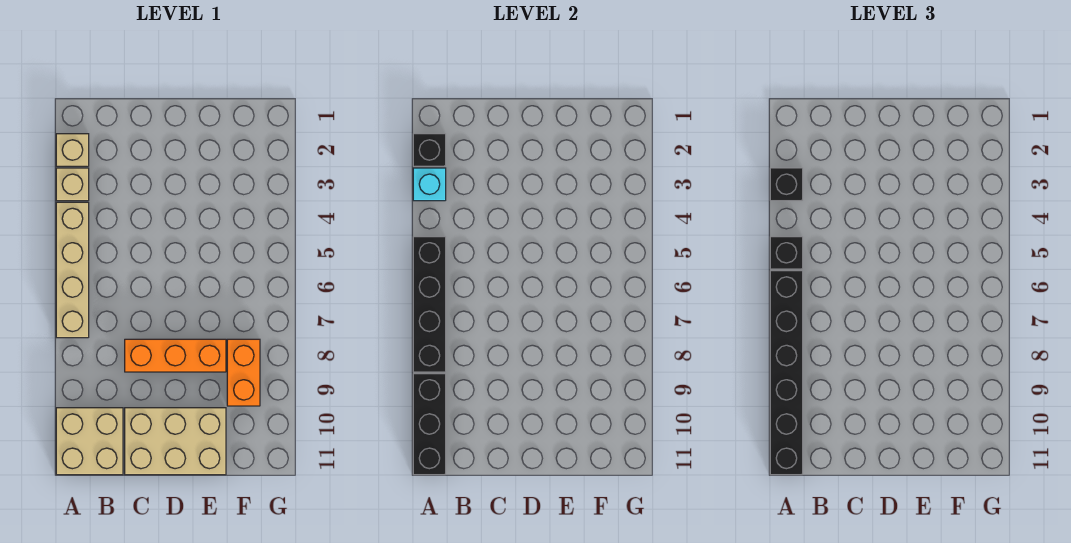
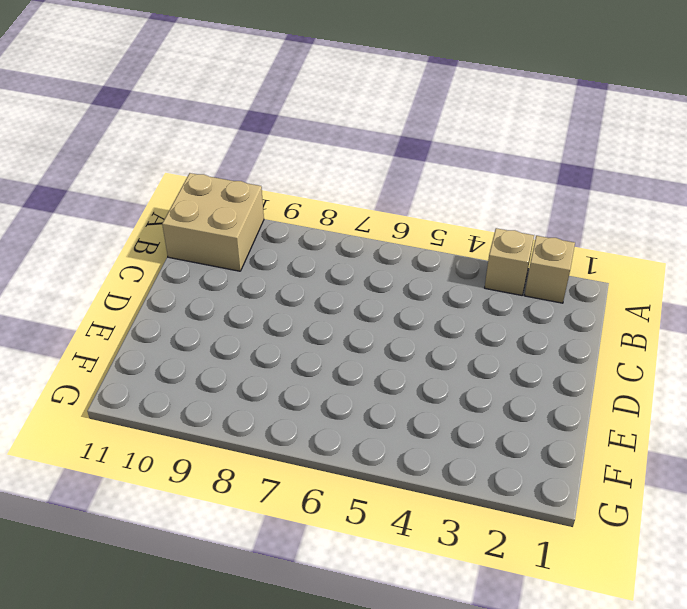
none -> tan 1x4 brick [56,202,89,338]
none -> orange 1x3 brick [125,339,226,372]
none -> tan 2x3 brick [125,408,226,475]

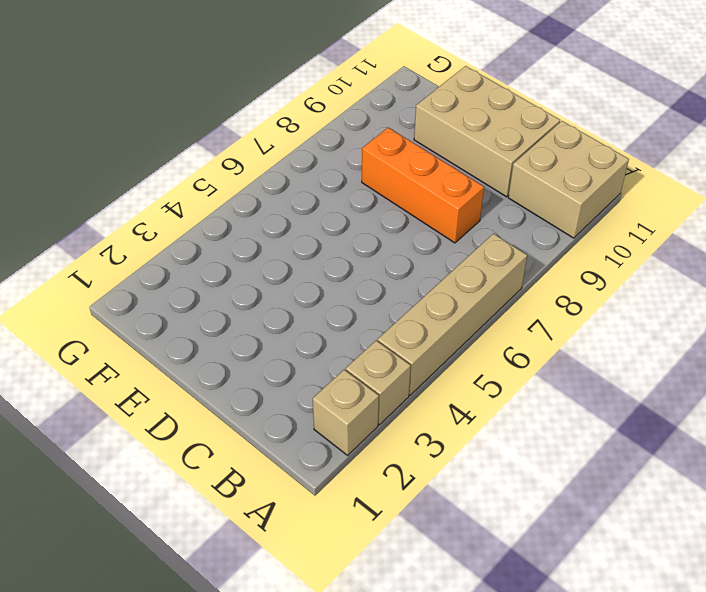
none -> orange 1x2 brick [227,339,260,406]
none -> black 1x1 brick [413,134,446,166]
none -> cyan 1x1 brick [413,168,446,201]

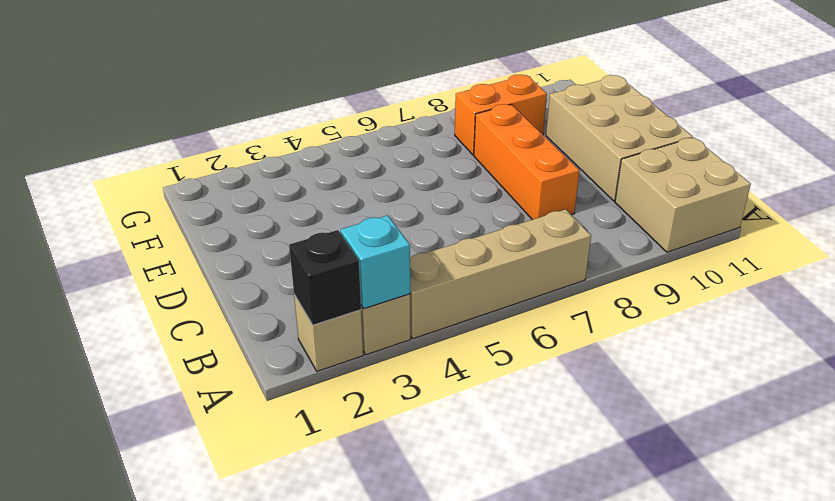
none -> black 1x4 brick [413,237,446,372]
none -> black 1x3 brick [413,374,446,475]
none -> black 1x1 brick [770,168,803,201]

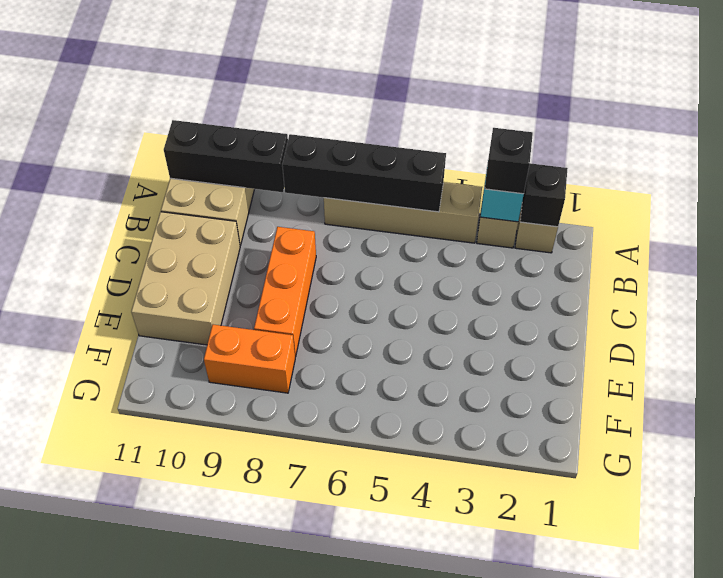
none -> black 1x1 brick [770,237,803,269]
none -> black 1x6 brick [770,271,803,475]

